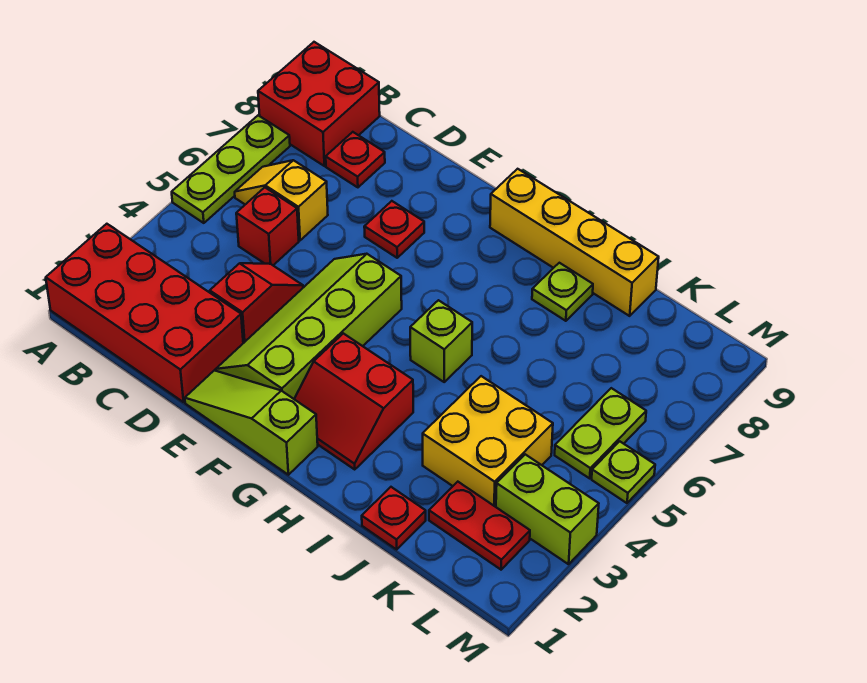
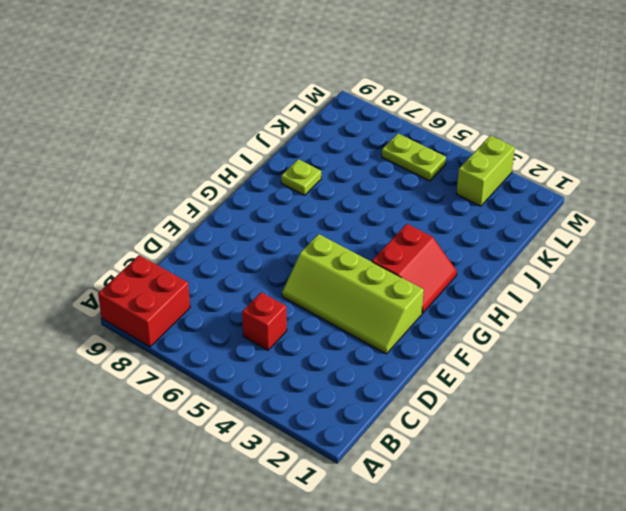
none -> red 2x4 brick [46,224,243,402]
none -> lime 1x3 plate [172,115,290,223]
none -> yellow 1x2 slope [235,160,328,240]

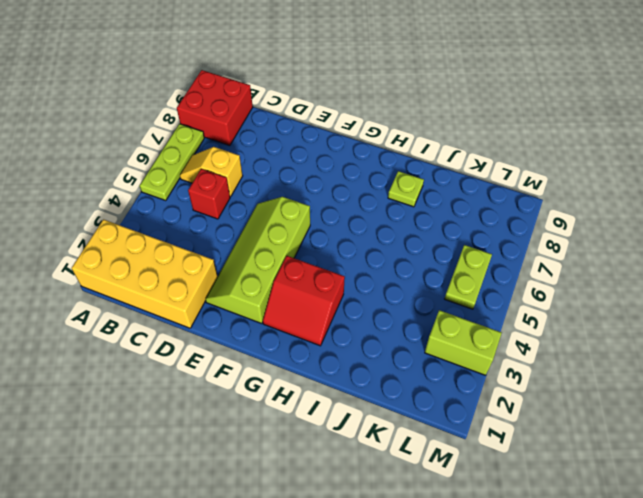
yellow 2x4 brick [72,219,218,328] -> red 2x4 brick [46,224,243,402]
none -> red 1x1 plate [326,132,385,187]
none -> red 1x2 slope [210,263,303,343]
none -> lime 1x3 slope [185,370,318,475]

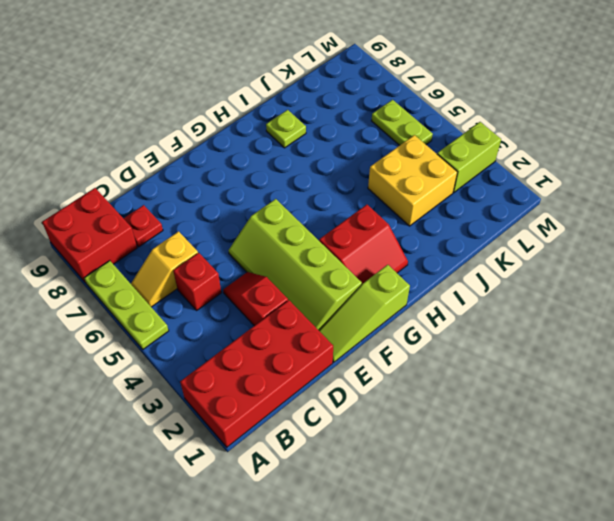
none -> red 1x1 plate [364,201,424,258]
none -> yellow 1x4 brick [490,169,659,316]
none -> lime 1x1 brick [410,300,472,382]

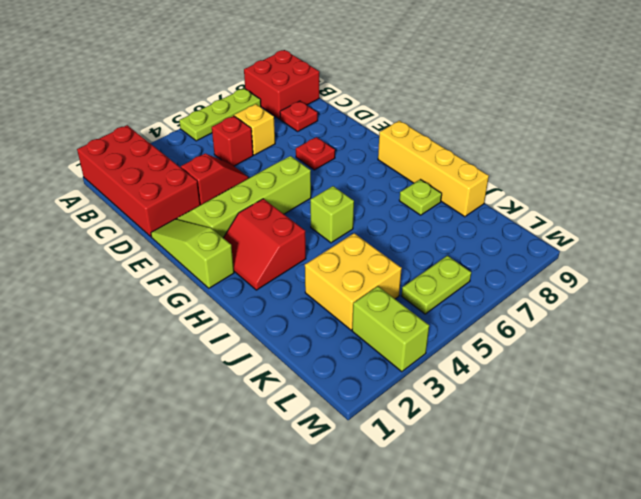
none -> red 1x1 plate [362,487,426,549]
none -> red 1x2 plate [429,482,530,570]
none -> lime 1x1 plate [592,441,655,503]

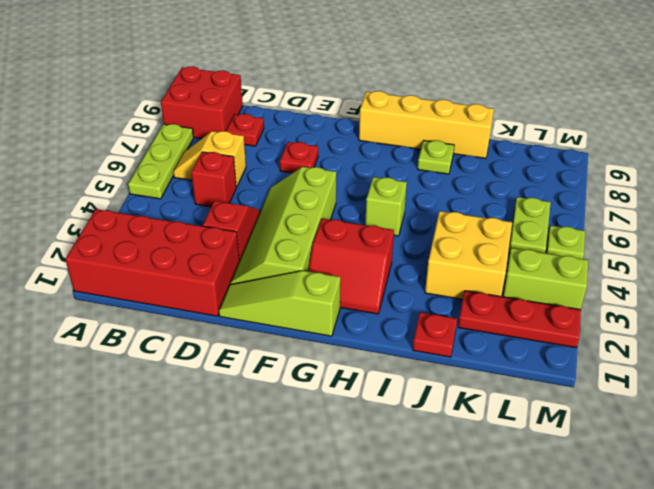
red 1x3 plate [458,291,581,348] -> red 1x2 plate [429,482,530,570]

